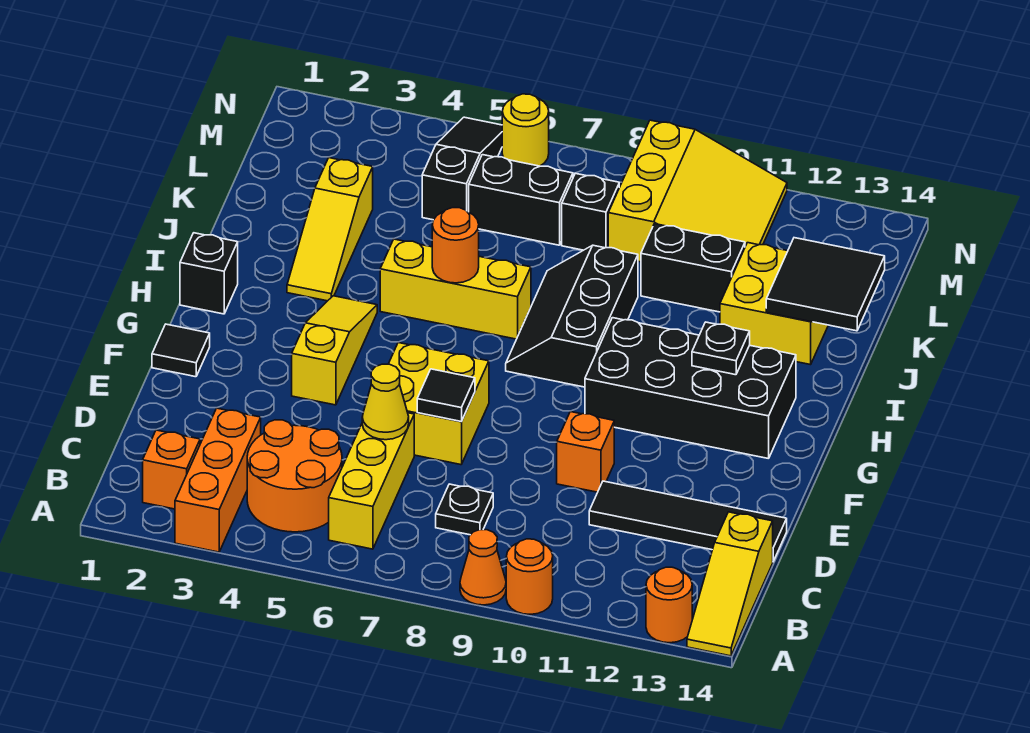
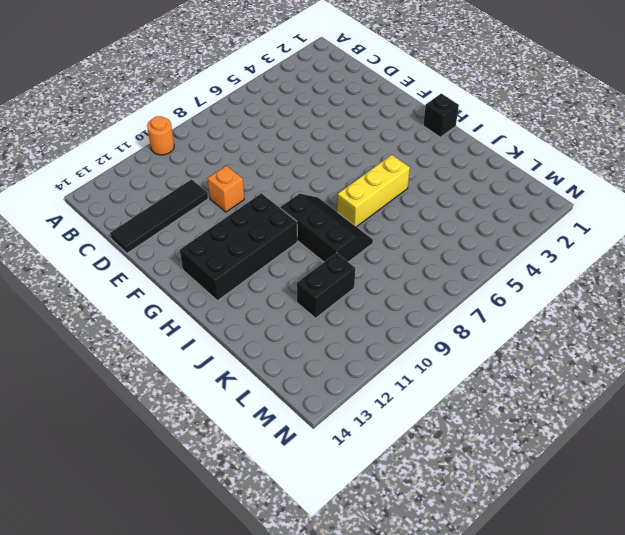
none -> orange 1x3 brick [175,408,261,552]
none -> orange 1x1 cone [460,530,506,605]
none -> orange 1x1 round brick [646,567,692,643]
none -> yellow 1x3 slope [687,512,773,656]

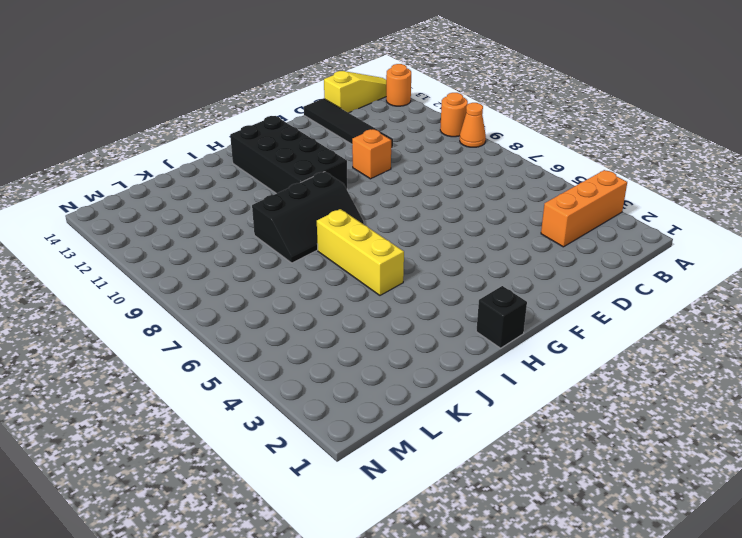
none -> orange 1x1 brick [143,430,200,509]
none -> orange 2x2 round brick [247,420,342,532]
none -> yellow 1x3 brick [329,413,414,549]
none -> black 1x1 plate [436,484,493,535]

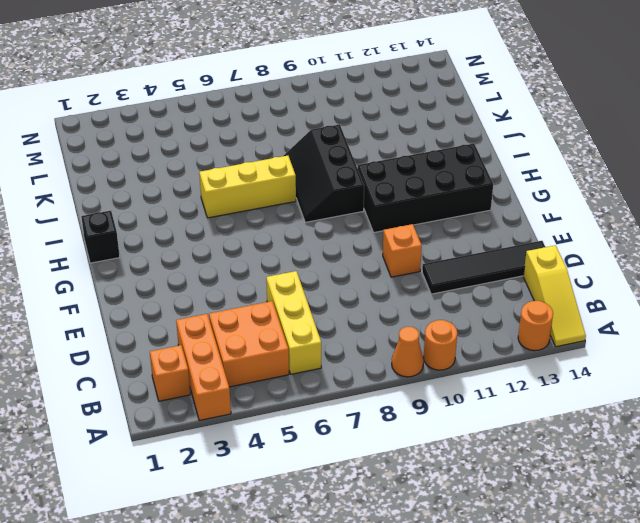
orange 2x2 brick [209,301,289,387] -> orange 2x2 round brick [247,420,342,532]
none -> black 1x1 plate [436,484,493,535]
none -> yellow 2x2 brick [389,343,489,465]
none -> black 1x1 tile [152,324,210,377]
none -> yellow 1x3 slope [292,296,377,405]

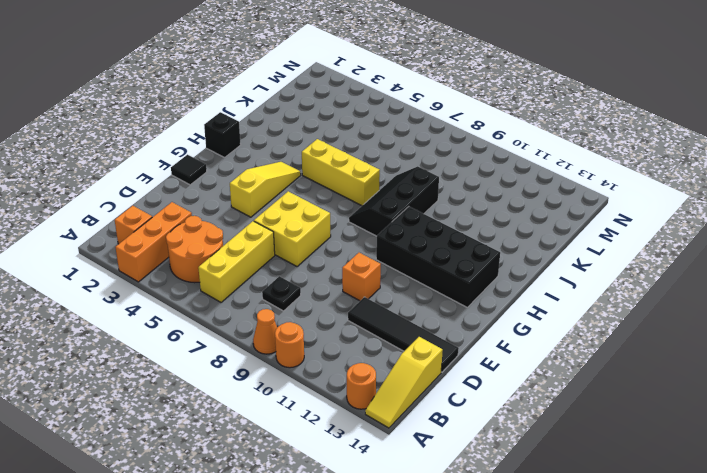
none -> yellow 1x3 slope [287,158,373,301]
none -> yellow 2x2 brick [720,243,828,365]
none -> black 1x2 brick [641,224,745,312]
none -> black 1x3 slope [422,117,502,220]

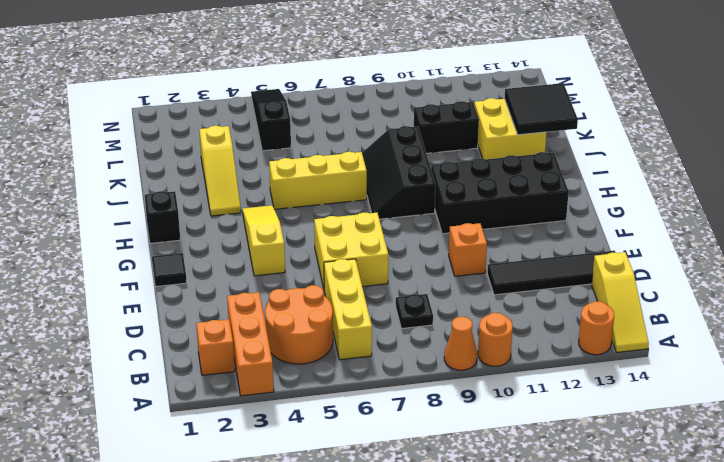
none -> black 1x2 brick [469,155,573,245]
none -> black 1x1 brick [562,173,619,250]
none -> yellow 3x3 slope [608,120,787,262]
none -> yellow 1x1 round brick [502,94,549,166]

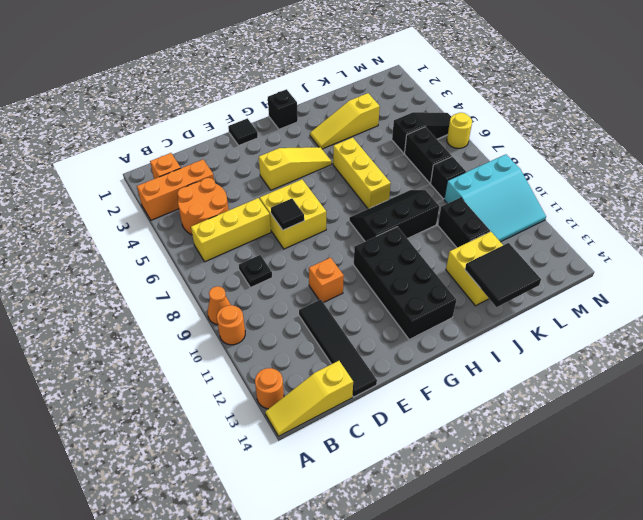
cyan 3x3 slope [444,154,546,242] -> yellow 3x3 slope [608,120,787,262]
none -> yellow 1x1 cone [362,364,409,440]
none -> black 1x1 plate [692,322,750,375]
none -> orange 1x1 round brick [432,208,479,283]

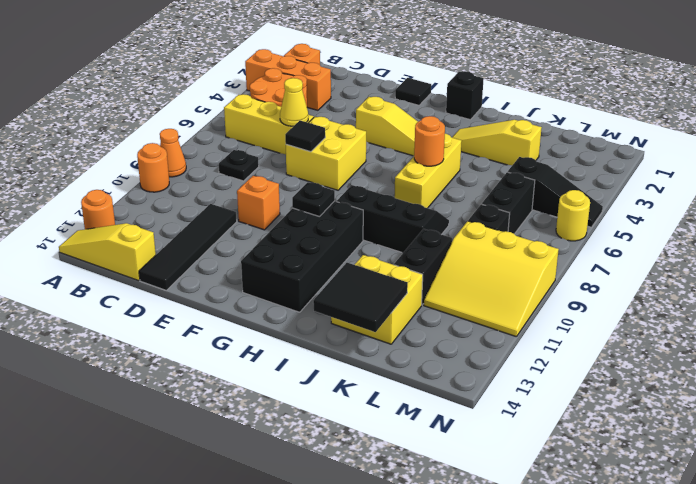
black 1x1 plate [292,182,335,217] -> black 1x1 plate moved to [692,322,750,375]

